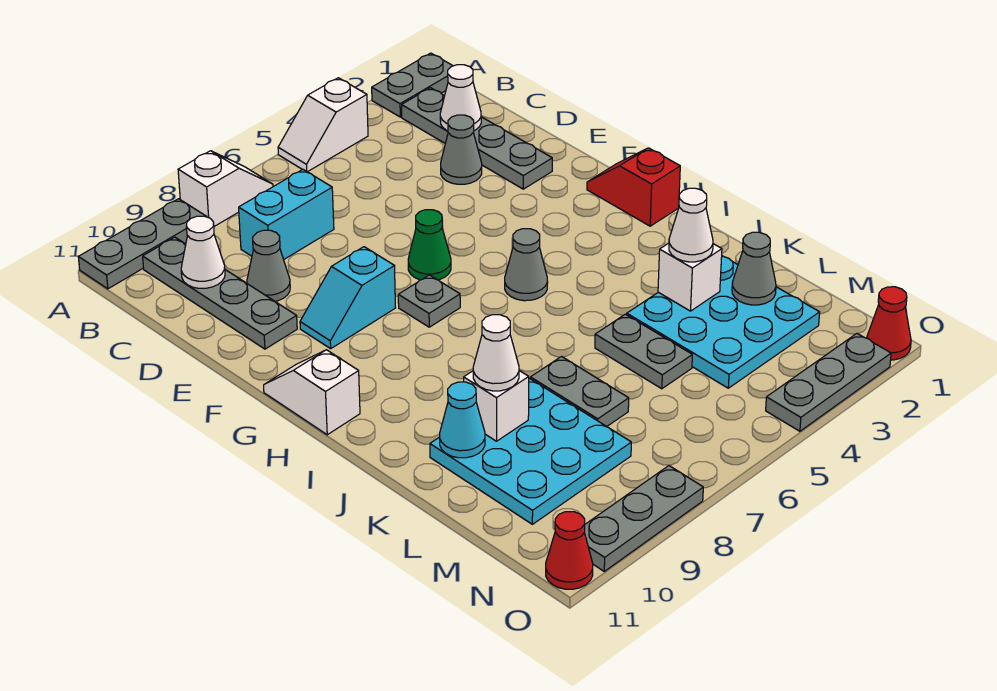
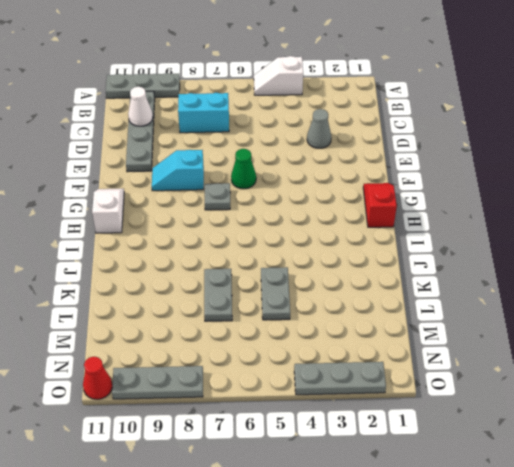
none -> grey 1x2 plate [372,53,453,117]
none -> white 1x2 slope [178,151,273,226]
none -> grey 1x4 plate [402,88,552,189]
none -> grey 1x1 cone [247,230,290,301]

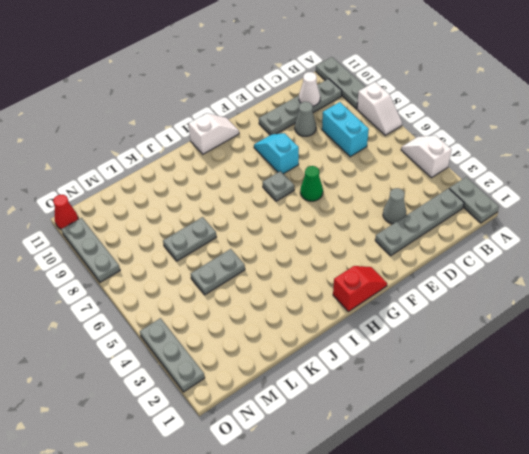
none -> grey 1x1 cone [505,229,548,301]
none -> cyan 3x3 plate [627,256,820,388]
none -> cyan 3x3 plate [430,378,631,524]
none -> red 1x1 cone [867,287,911,360]

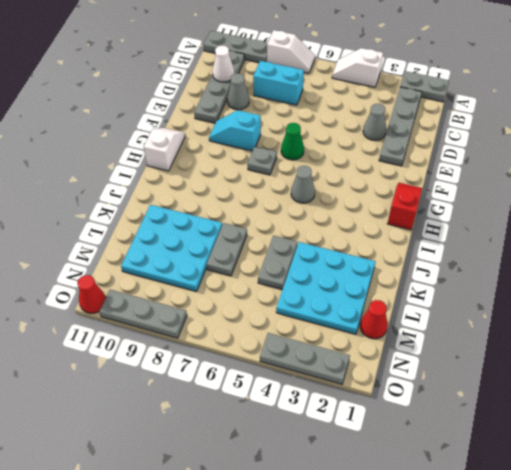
red 1x1 cone [360,300,388,339] -> red 1x1 cone moved to [867,287,911,360]
none -> white 1x1 cone [440,65,481,131]
none -> white 1x1 brick [658,243,722,311]
none -> white 1x1 brick [464,371,529,441]
none -> cyan 1x1 cone [440,382,485,458]

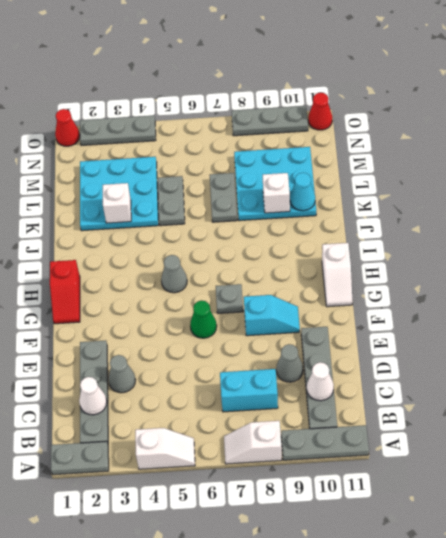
none -> grey 1x1 cone [732,232,776,305]
none -> white 1x1 cone [669,188,713,262]
none -> white 1x1 cone [473,315,519,391]

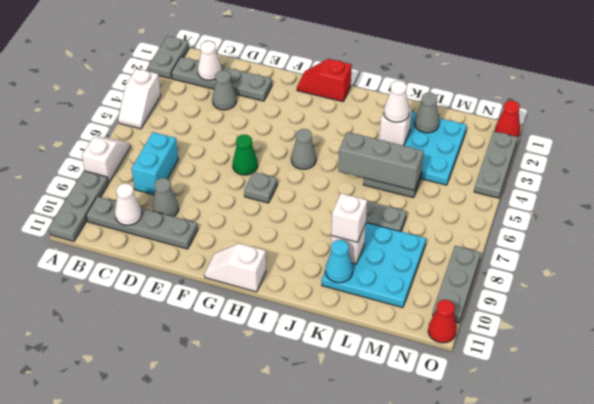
grey 1x3 brick [338,132,424,191] -> none
white 1x1 brick [331,193,367,242] -> white 1x1 cone [473,315,519,391]
none -> cyan 1x2 slope [300,247,395,349]

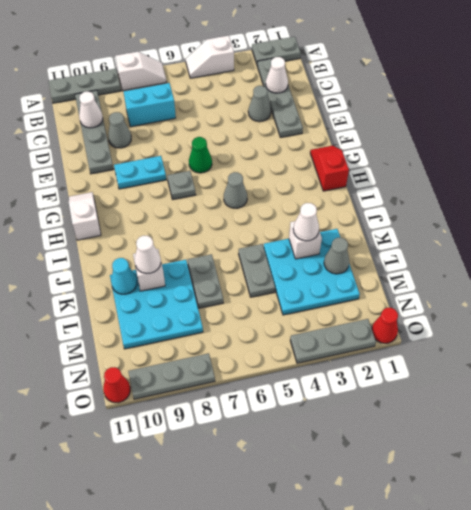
cyan 1x2 plate [114,156,166,189] -> cyan 1x2 slope [300,247,395,349]

